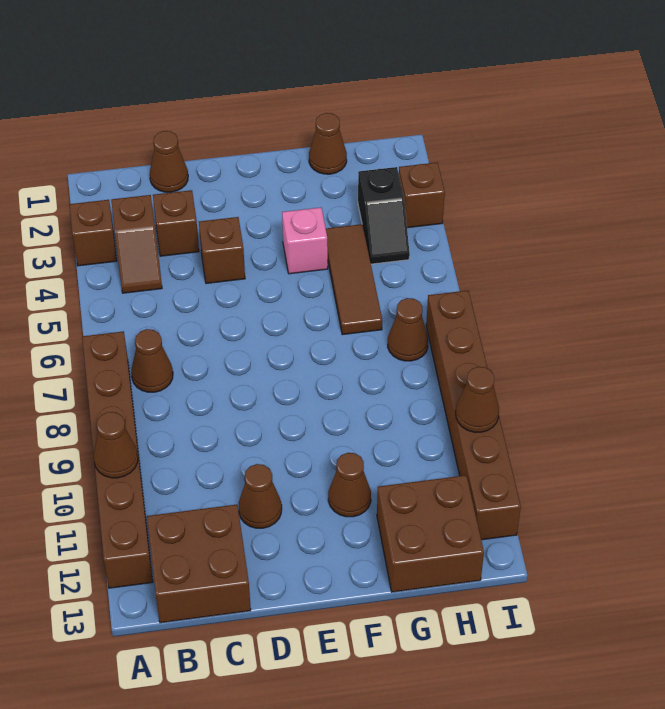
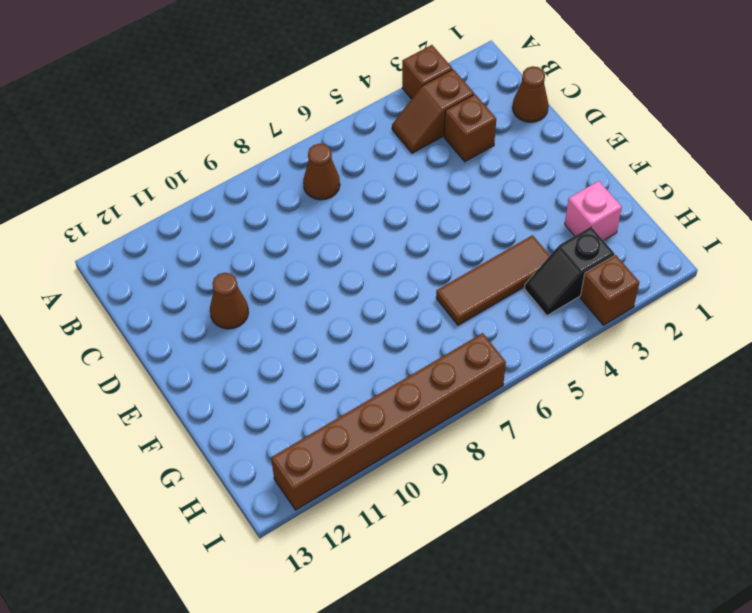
pink 1x1 brick [565,181,622,241] -> pink 1x1 brick moved to [282,208,328,274]
none -> brown 1x6 brick [82,331,153,588]
none -> brown 2x2 brick [147,505,251,623]
none -> brown 1x1 brick [199,217,245,283]

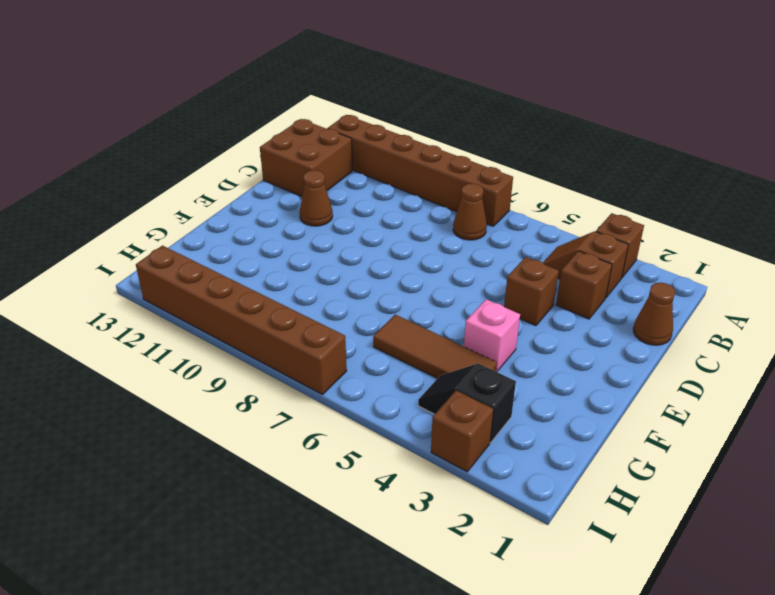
none -> brown 1x1 cone [328,453,371,517]
none -> brown 1x1 cone [309,113,347,174]
none -> brown 2x2 brick [377,475,484,592]

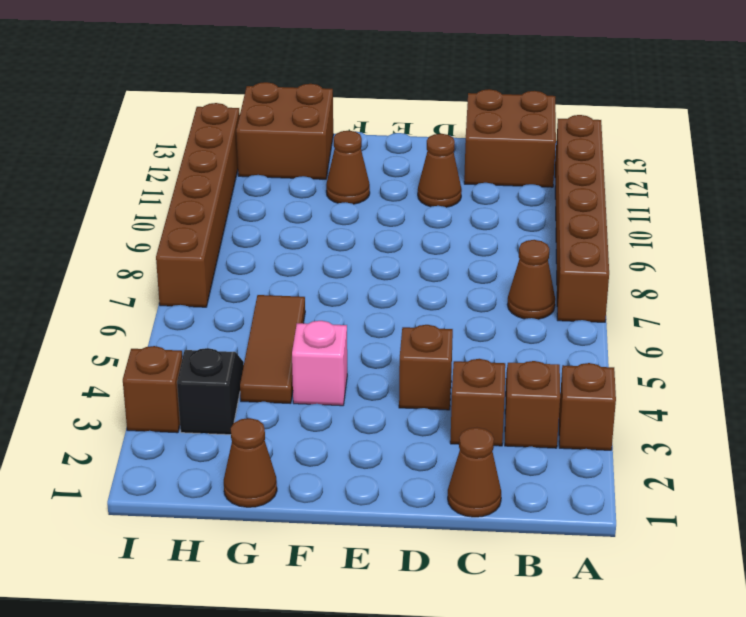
none -> brown 1x1 cone [388,298,428,361]
none -> brown 1x1 cone [93,412,138,478]
none -> brown 1x1 cone [456,367,499,432]

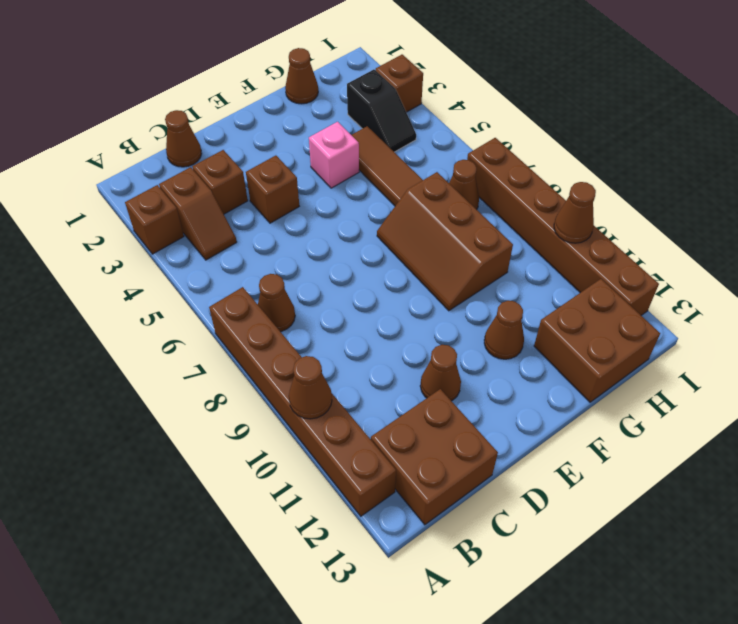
brown 2x3 slope [377,172,513,311] -> none

